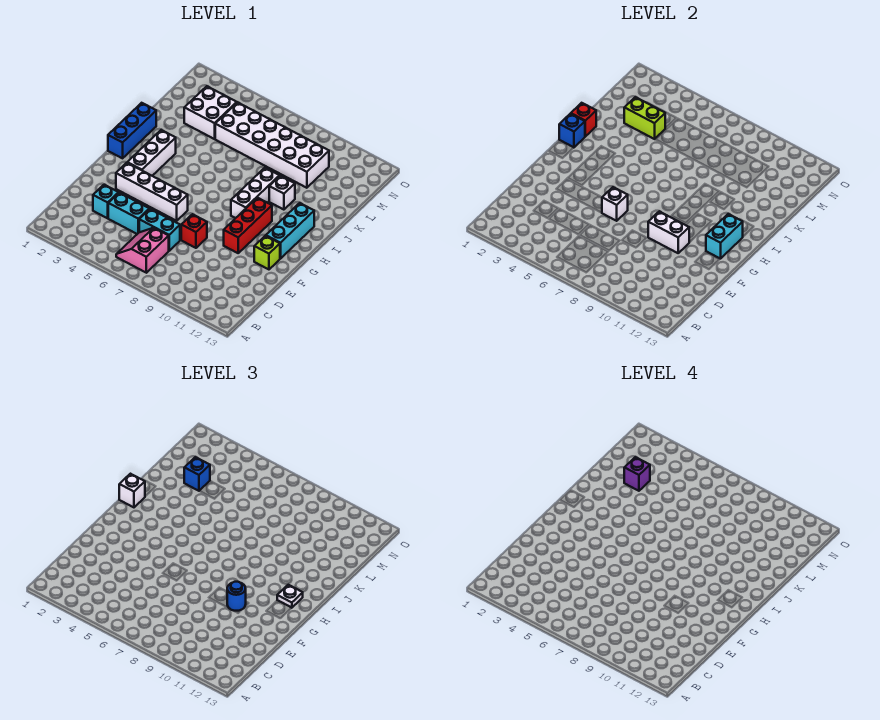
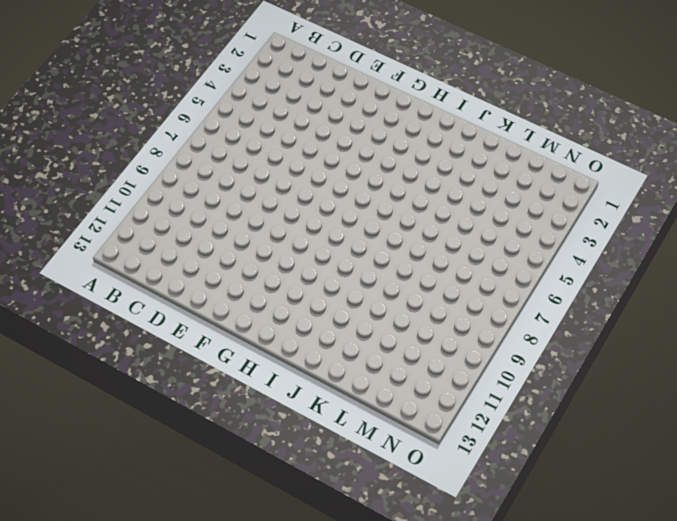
none -> pink 2x2 slope [116,228,169,273]
none -> cyan 1x1 brick [93,185,119,218]
none -> cyan 1x2 brick [108,193,149,234]

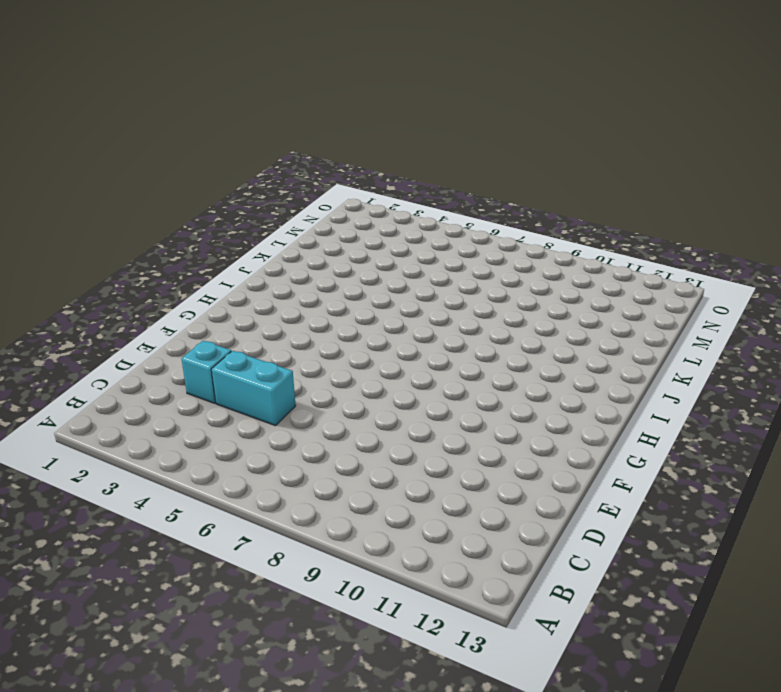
none -> pink 2x2 slope [116,228,169,273]
none -> cyan 1x2 brick [139,209,180,251]
none -> red 1x1 brick [181,214,207,248]

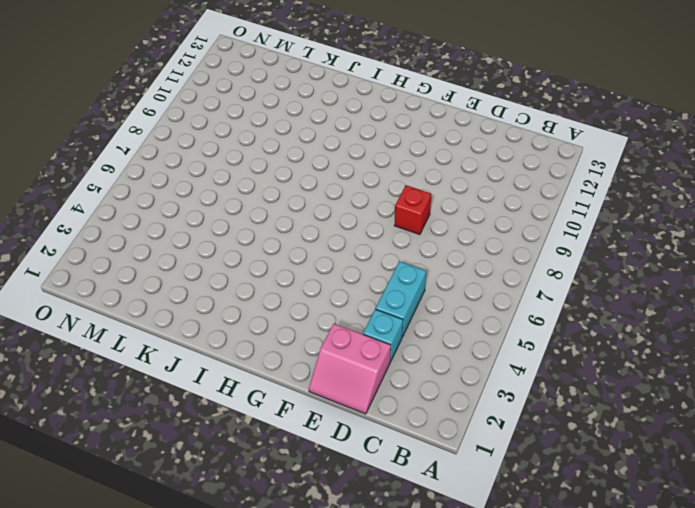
pink 2x2 slope [309,324,391,414] -> pink 2x2 slope moved to [116,228,169,273]
none -> cyan 1x2 brick [139,209,180,251]
none -> white 1x4 brick [116,163,188,221]
none -> red 1x3 brick [224,198,272,253]

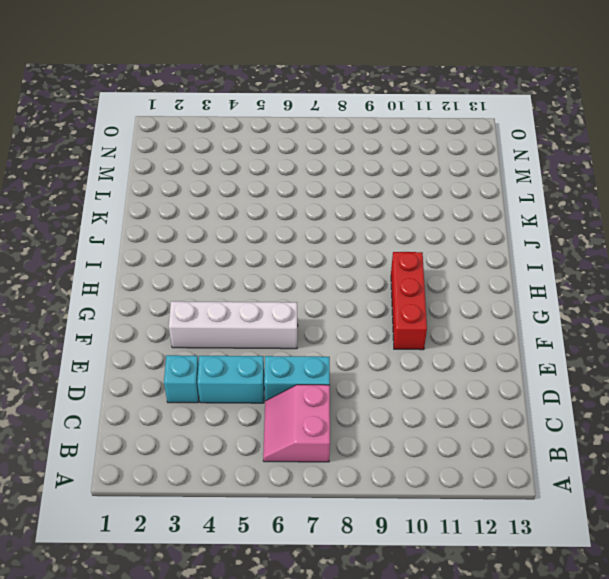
none -> red 1x1 brick [181,214,207,248]
none -> lime 1x1 brick [254,236,280,269]
none -> white 1x3 brick [127,130,176,176]

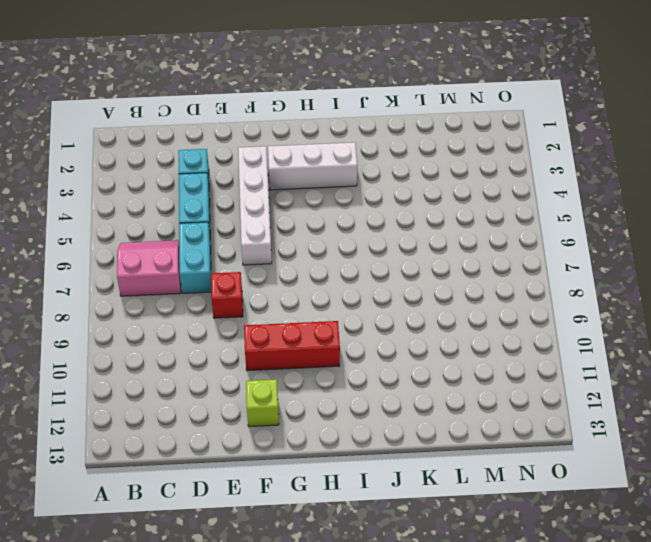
none -> cyan 1x3 brick [266,203,314,259]
none -> blue 1x3 brick [108,103,156,158]
none -> white 1x3 brick [231,168,279,218]

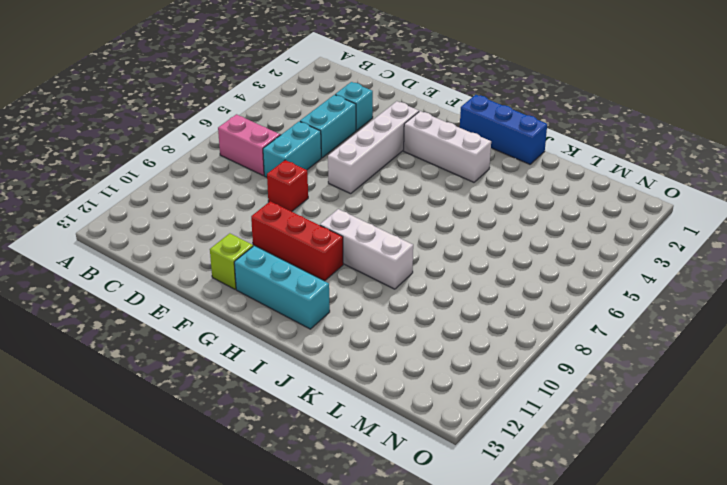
none -> white 1x1 brick [269,176,295,210]
none -> white 2x2 brick [184,86,237,139]
none -> white 2x6 brick [215,102,329,188]

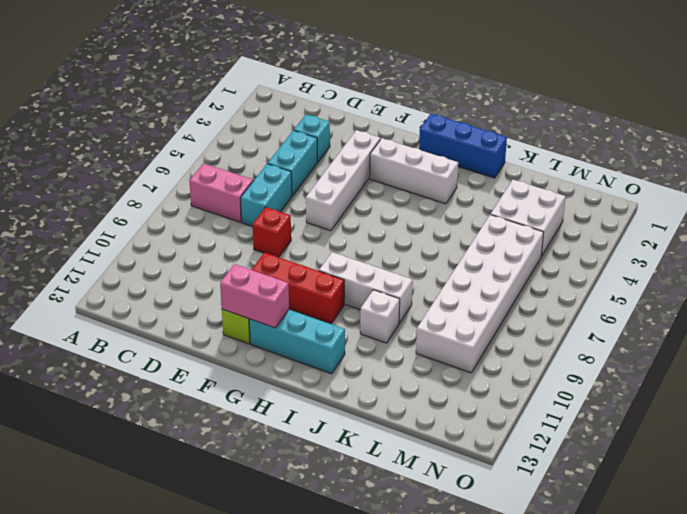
pink 1x2 brick [220,264,289,328] -> cyan 1x2 brick [706,214,743,259]
none -> white 1x1 brick [602,187,628,221]
none -> white 1x2 brick [648,211,689,253]
none -> blue 1x1 brick [559,114,585,147]

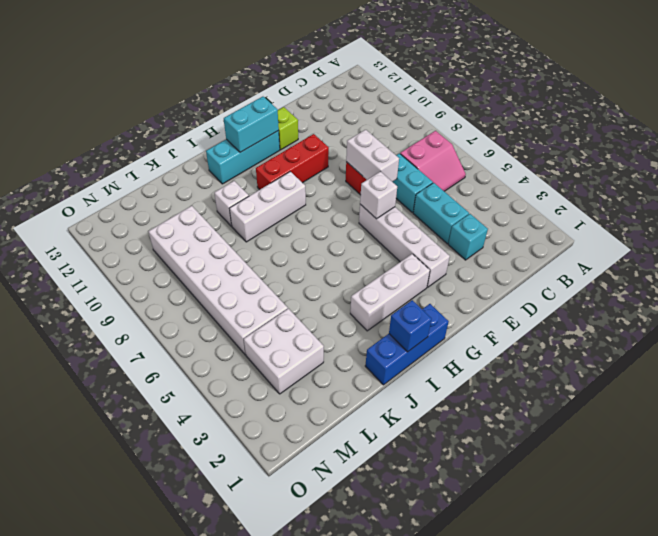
white 1x2 brick [346,130,399,182] -> white 1x2 brick moved to [648,211,689,253]
none -> red 1x1 brick [571,103,596,136]
none -> lime 1x2 brick [624,97,665,139]
none -> blue 1x1 round brick [227,582,246,611]

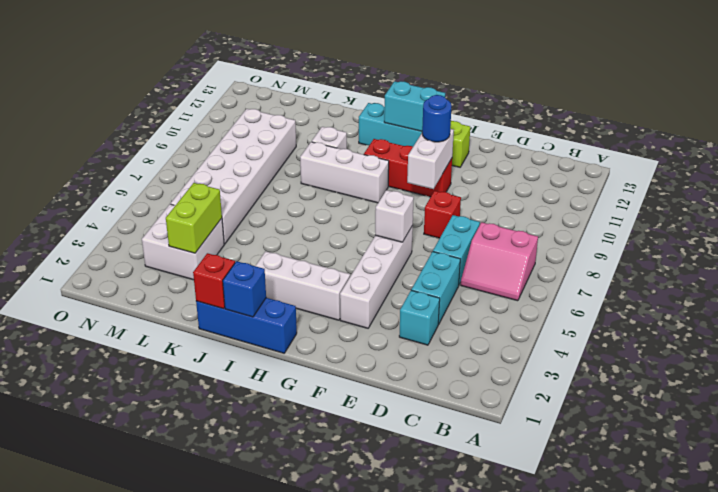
none -> white 1x1 plate [277,585,303,608]
none -> white 1x1 brick [119,474,145,507]
none -> blue 1x1 brick [184,457,210,491]

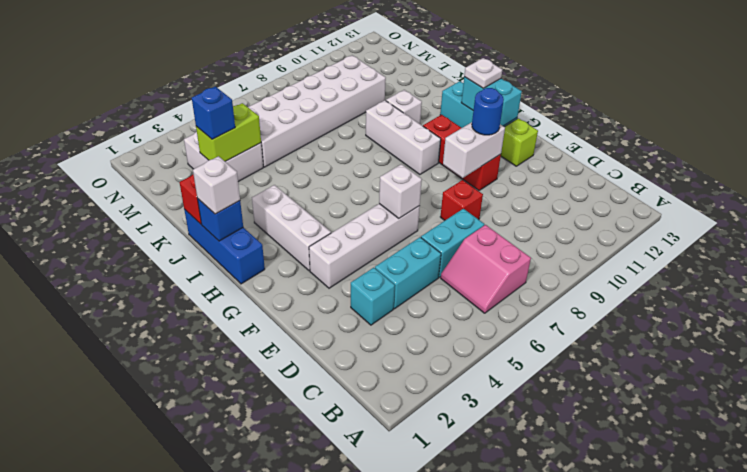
none -> purple 1x1 brick [624,457,650,491]

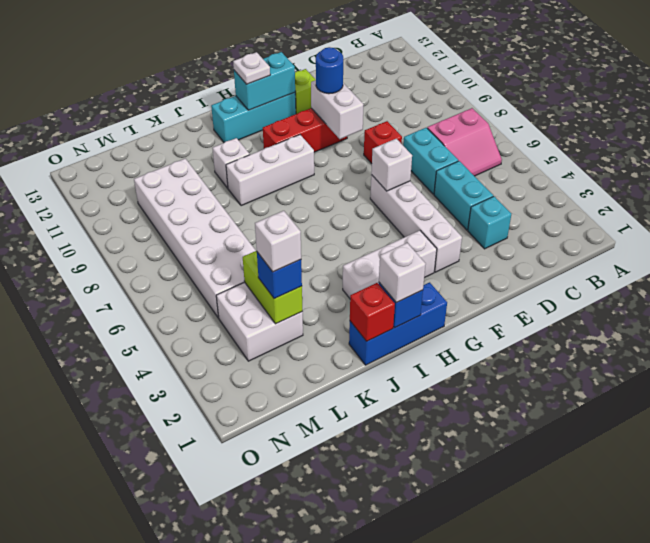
white 1x1 brick [255,211,301,272] -> purple 1x1 brick [624,457,650,491]

